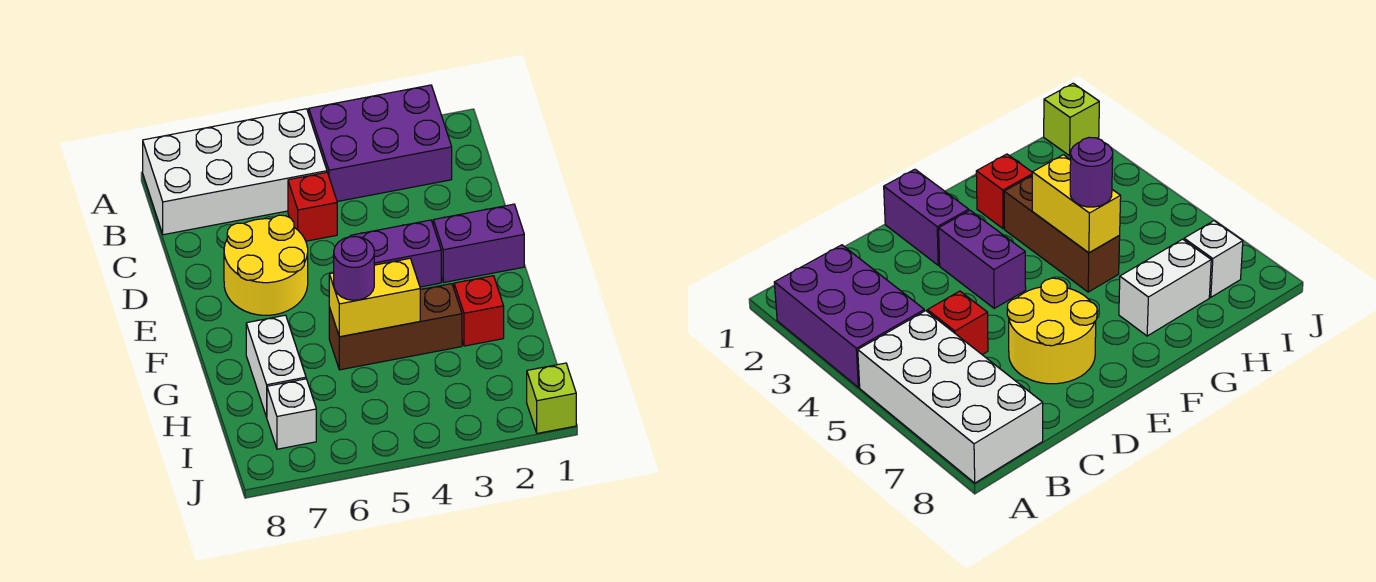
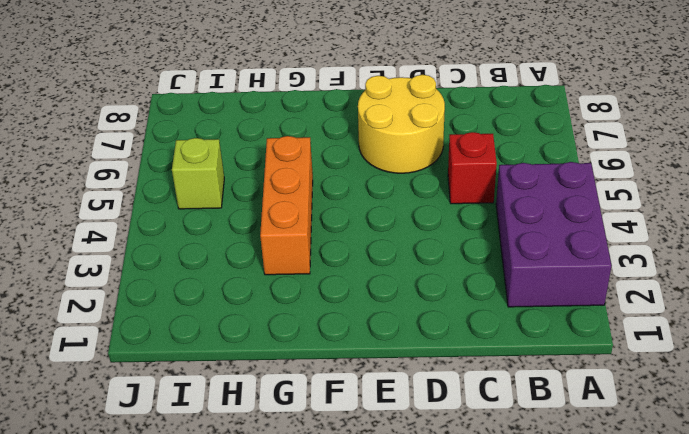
orange 1x3 brick [260,136,313,275] -> brown 1x3 brick [329,284,462,370]
lime 1x1 brick [172,138,224,209] -> lime 1x1 brick moved to [527,363,576,433]
none -> white 2x4 brick [143,109,327,235]
none -> purple 1x2 brick [433,204,524,283]
none -> purple 1x2 brick [350,220,441,287]

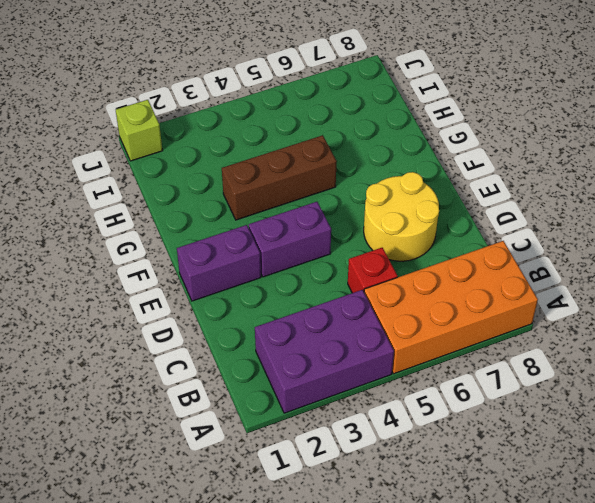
orange 2x4 brick [364,241,538,374] -> white 2x4 brick [143,109,327,235]
none -> red 1x1 brick [454,276,504,346]
none -> white 1x2 brick [246,315,306,417]
none -> white 1x1 brick [267,379,316,449]

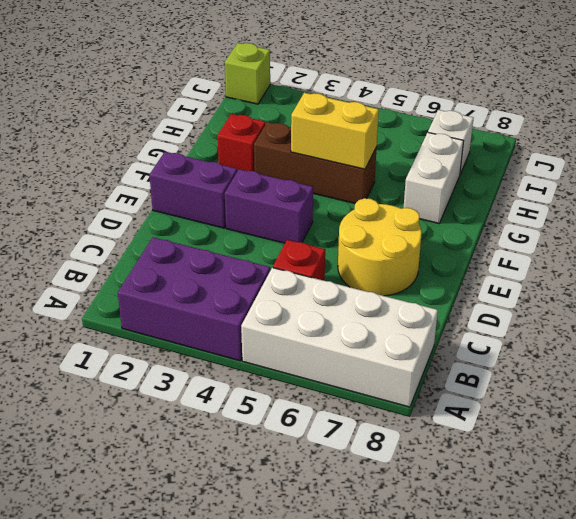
none -> purple 1x1 round brick [334,236,374,300]

